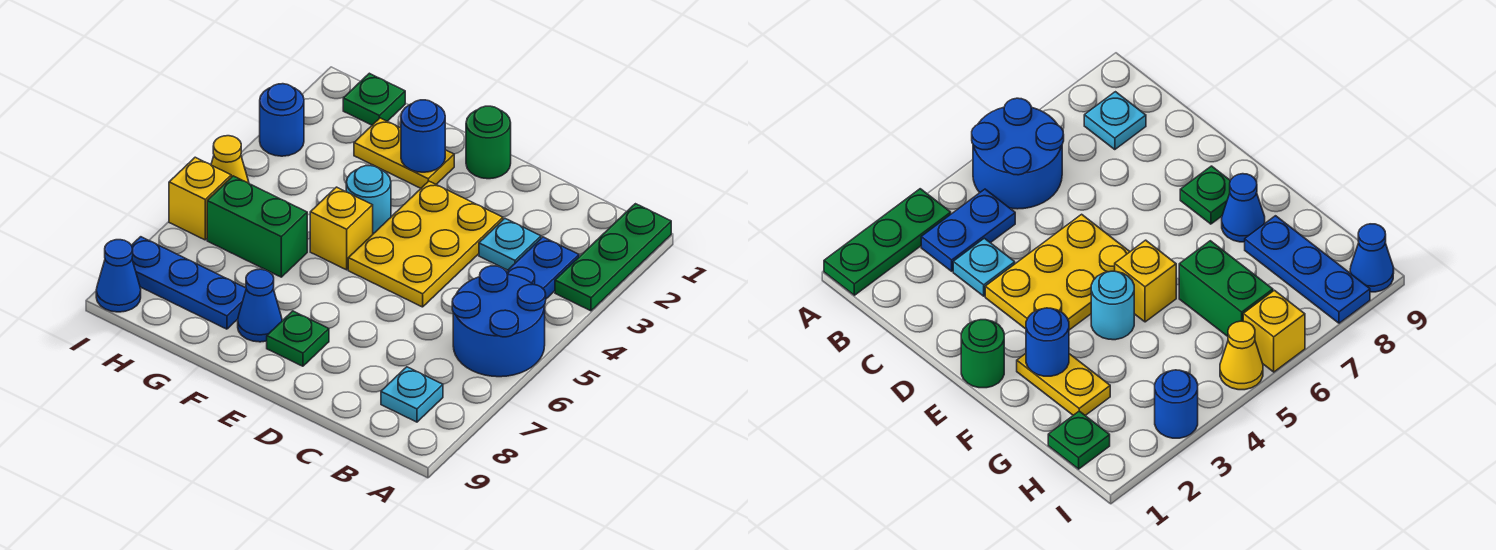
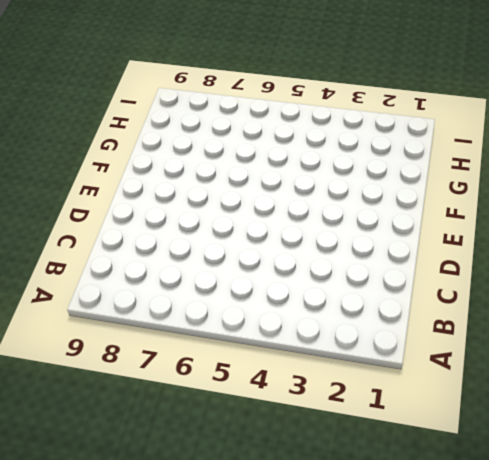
none -> green 1x3 plate [555,204,671,311]
none -> blue 2x2 round brick [452,266,546,377]
none -> blue 1x2 plate [506,237,579,299]

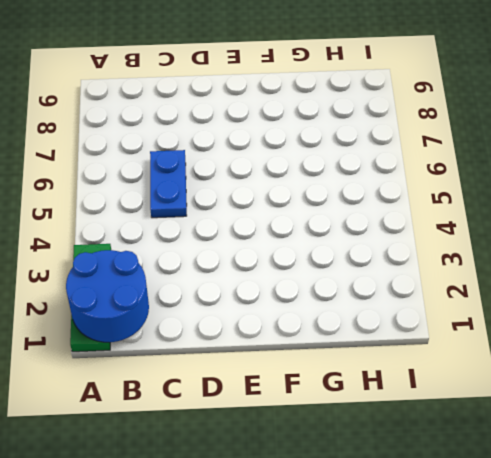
blue 2x2 round brick [66,250,149,343] -> blue 2x2 round brick moved to [452,266,546,377]
blue 1x2 plate [150,150,187,218] -> blue 1x2 plate moved to [506,237,579,299]
none -> cyan 1x1 plate [381,367,443,422]
none -> cyan 1x1 plate [479,219,541,270]
none -> yellow 2x3 plate [348,181,503,307]

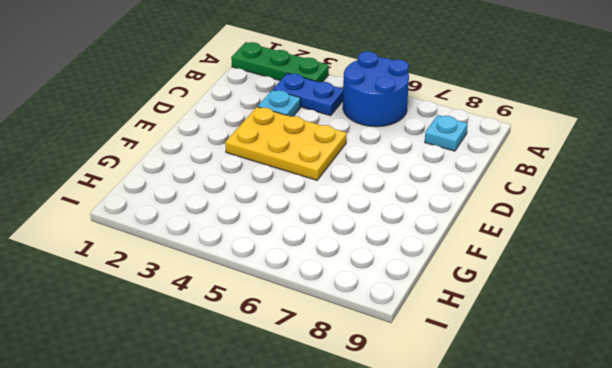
none -> green 1x1 round brick [466,106,511,179]
none -> green 1x1 plate [267,311,329,366]
none -> yellow 1x2 plate [354,118,454,188]

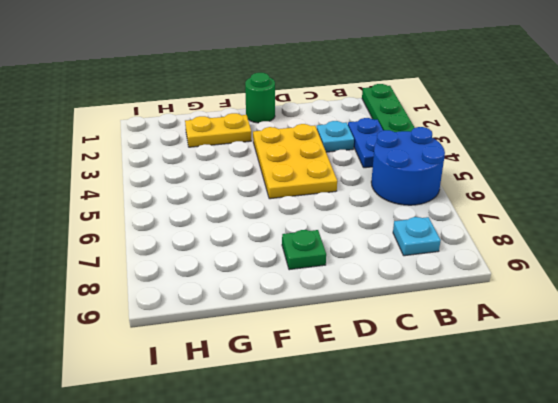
none -> cyan 1x1 round brick [346,166,391,234]
none -> yellow 1x1 brick [310,187,373,270]
none -> blue 1x1 cone [238,269,282,342]

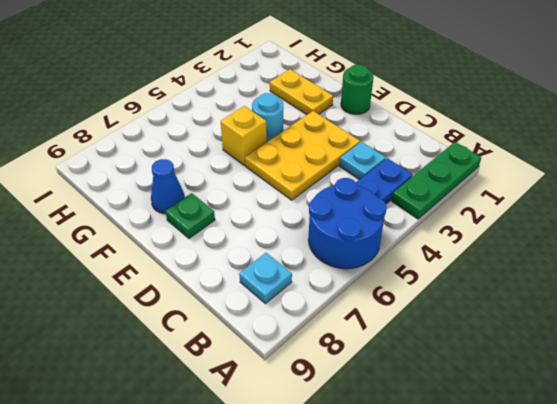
none -> green 1x2 brick [207,176,307,277]
none -> blue 1x3 plate [131,237,246,329]
none -> green 1x1 plate [343,73,405,125]

